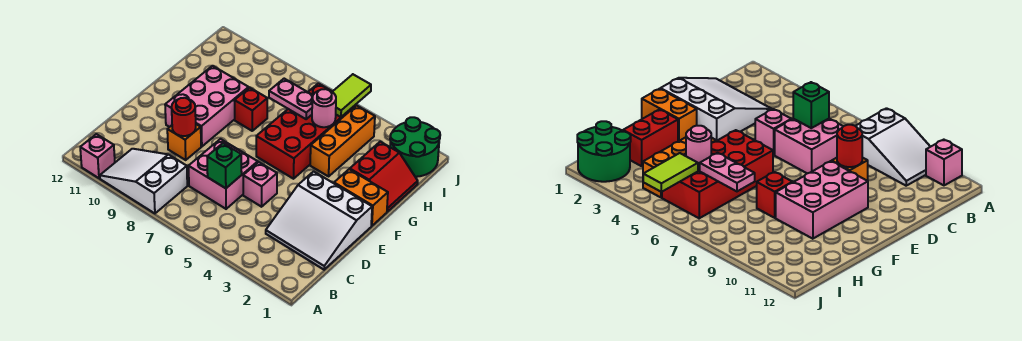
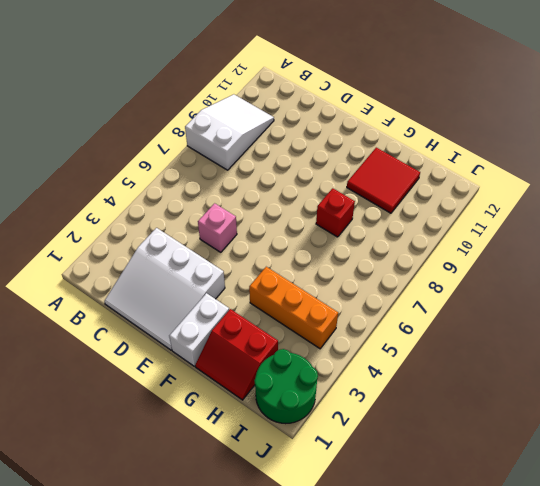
white 3x3 slope [104,228,225,350] -> white 3x3 slope turned to [266,171,372,270]
white 1x2 brick [169,293,229,366] -> orange 1x2 brick [334,169,388,226]
red 2x2 tile [347,148,420,213] -> pink 2x3 brick [165,66,249,147]
none -> pink 1x1 brick [80,134,115,178]
none -> pink 2x2 brick [189,139,258,209]
none -> orange 1x1 brick [167,124,201,160]

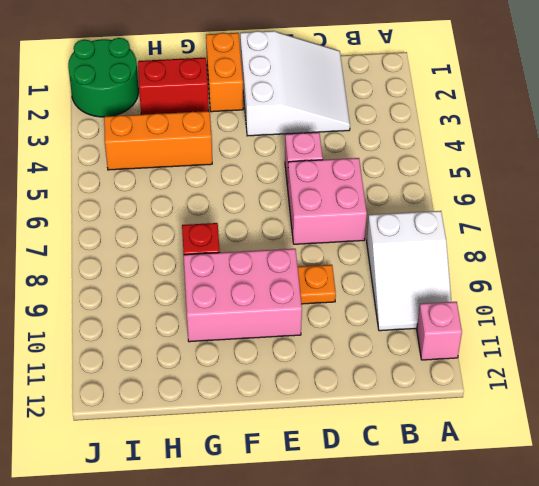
orange 1x1 plate [298,265,336,304] -> orange 1x1 brick [167,124,201,160]
none -> red 2x4 brick [256,83,356,179]
none -> green 1x1 brick [207,143,242,188]
none -> red 1x1 round brick [172,98,196,136]

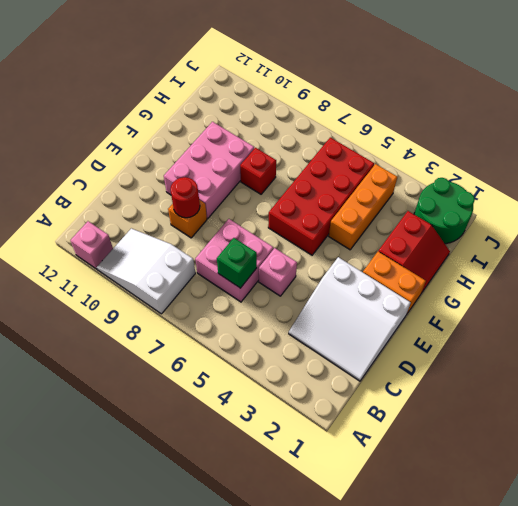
none -> pink 1x1 round brick [312,89,336,127]
none -> pink 1x2 plate [269,79,313,119]
none -> lime 1x2 tile [333,74,371,117]

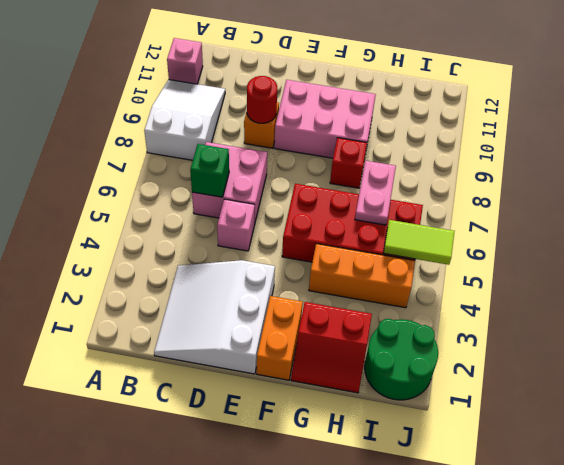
none -> pink 1x1 round brick [312,89,336,127]

